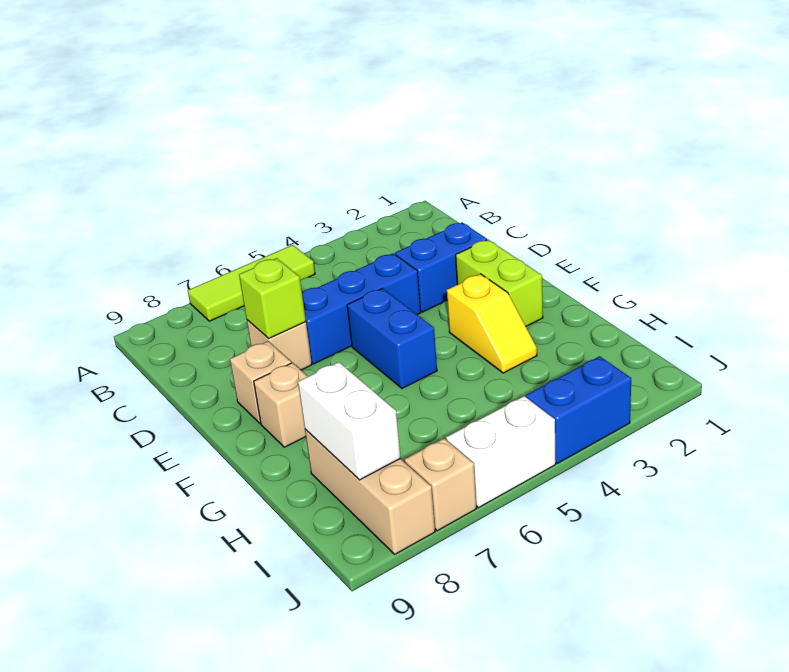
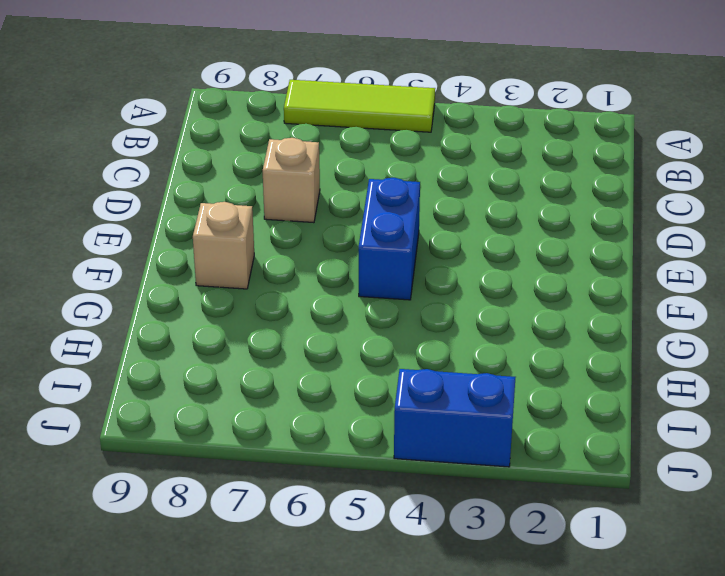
none -> blue 1x2 brick [395,222,487,312]
none -> blue 1x3 brick [302,253,421,364]
none -> lime 1x2 brick [456,240,543,326]

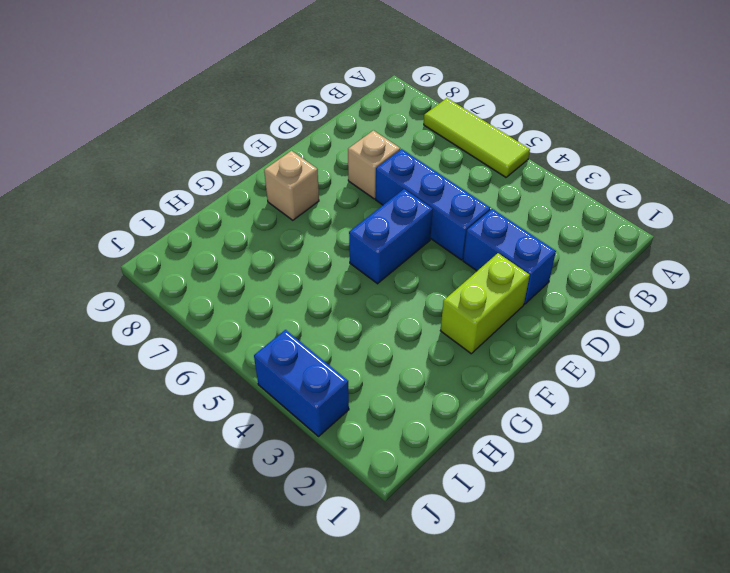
none -> tan 1x1 brick [230,341,291,423]
none -> yellow 1x2 slope [447,274,537,373]
none -> tan 1x3 brick [305,429,435,554]

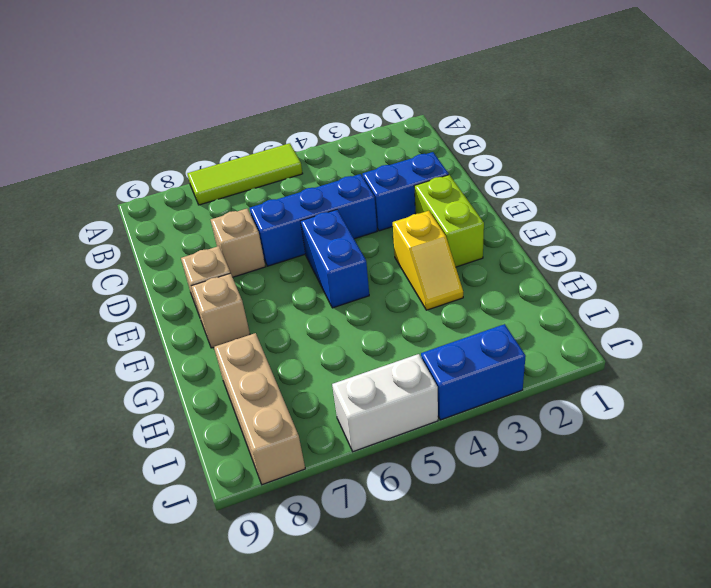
none -> tan 1x1 brick [404,438,477,531]
none -> lime 1x1 brick [239,258,306,339]
none -> white 1x2 brick [298,362,401,480]

